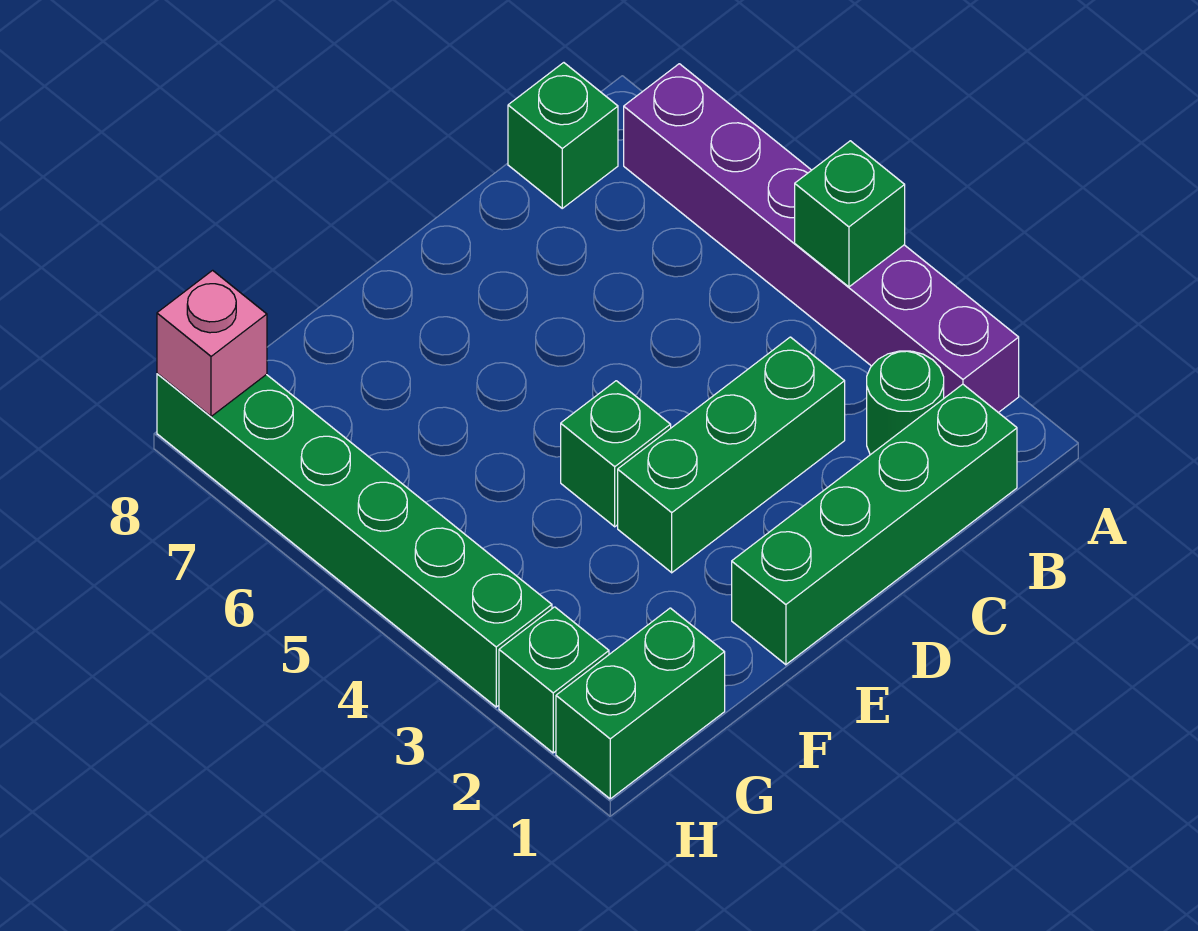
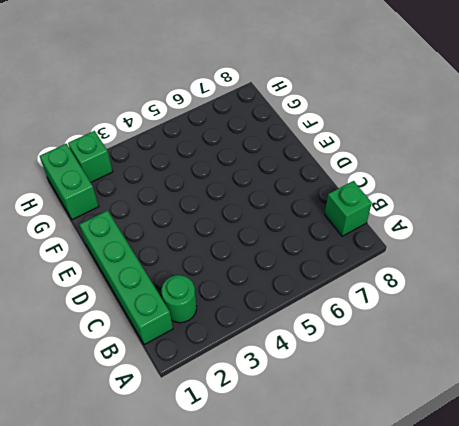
none -> purple 1x6 brick [624,64,1019,413]
none -> green 1x3 brick [618,337,845,573]

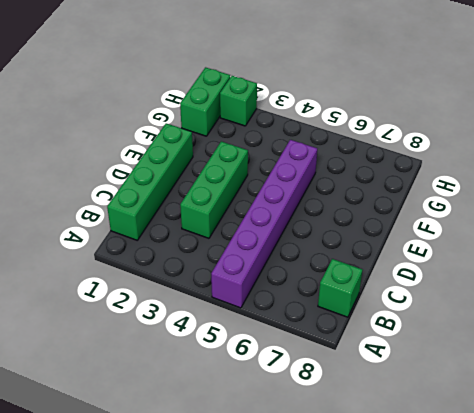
purple 1x6 brick [211,140,317,308] -> purple 1x6 brick turned to [624,64,1019,413]
none -> green 1x1 round brick [867,351,944,455]
none -> green 1x1 brick [561,381,671,527]

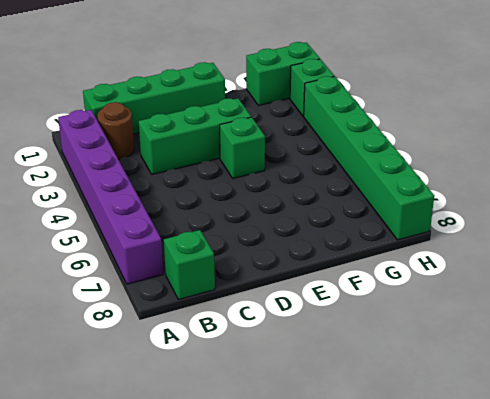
brown 1x1 round brick [97,102,134,159] -> green 1x1 round brick [867,351,944,455]
none -> green 1x1 brick [795,141,905,287]
none -> pink 1x1 brick [157,270,267,416]

